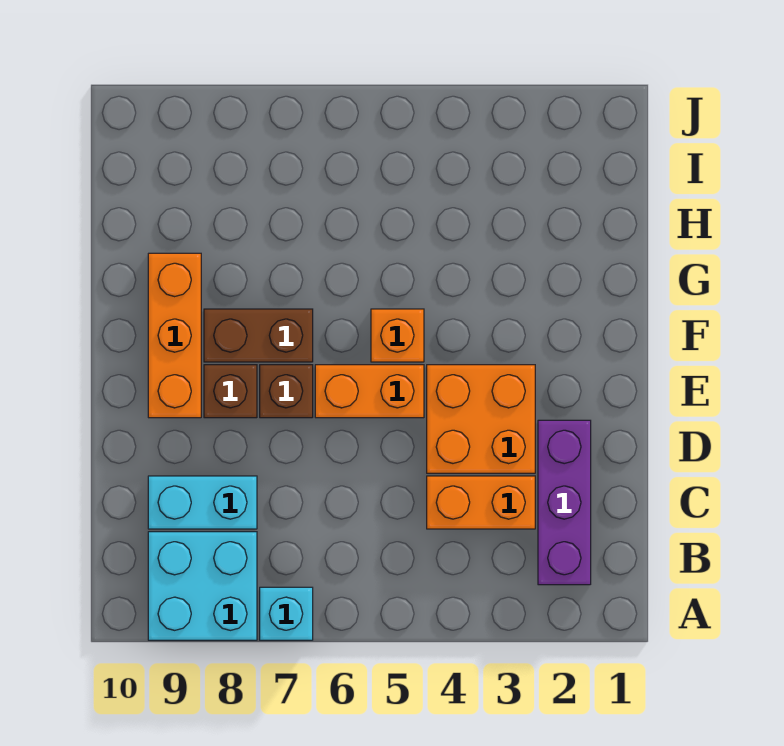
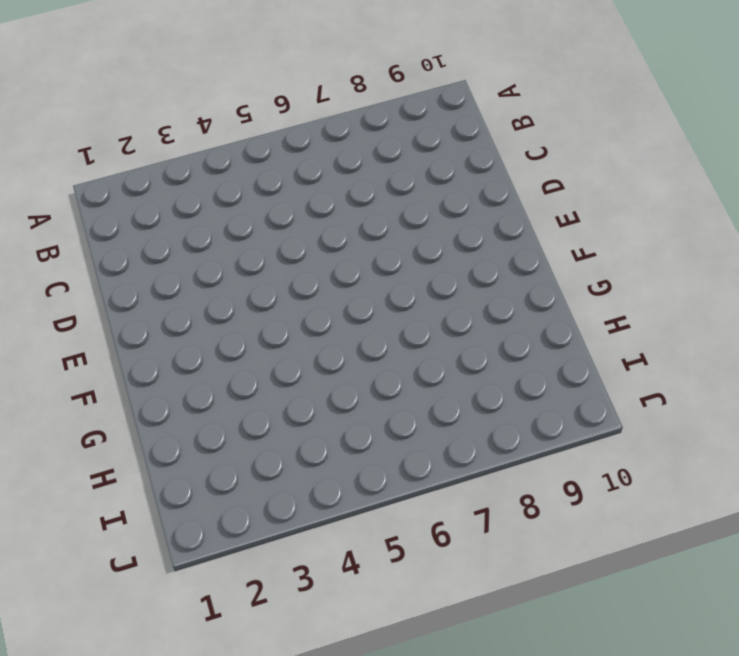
none -> cyan 1x1 brick [260,587,313,640]
none -> cyan 2x2 brick [148,532,257,640]
none -> purple 1x3 brick [538,420,591,585]

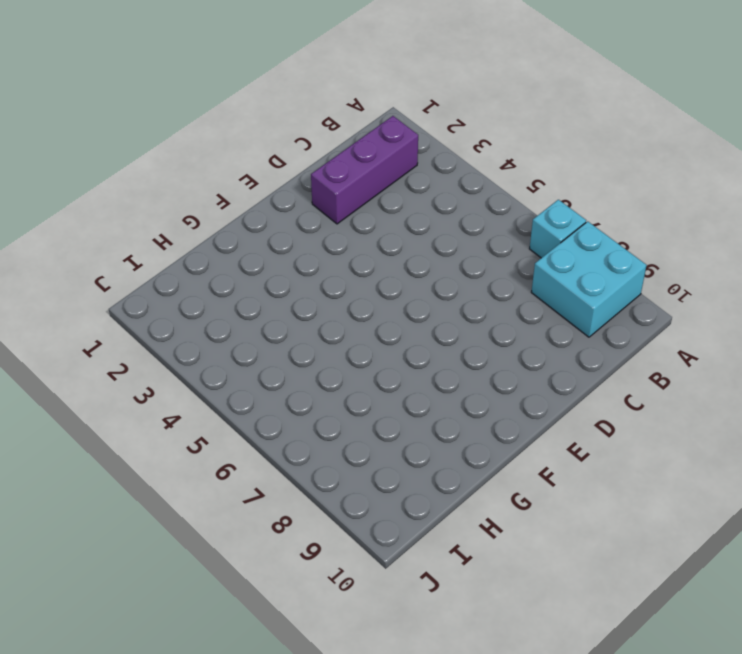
none -> orange 1x2 brick [427,476,535,529]
none -> cyan 1x2 brick [148,476,257,529]
none -> orange 2x2 brick [427,365,535,473]

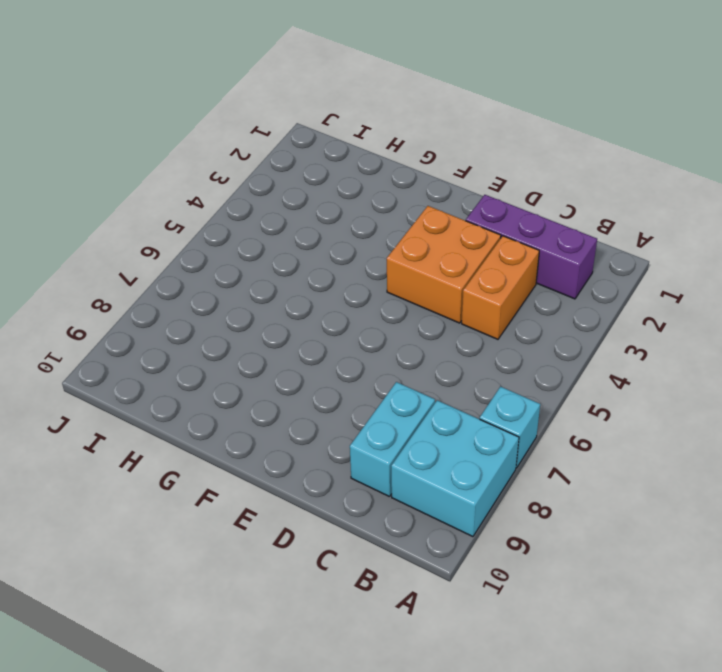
none -> orange 1x2 brick [315,365,424,418]
none -> brown 1x1 brick [260,365,313,418]
none -> brown 1x1 brick [204,365,257,418]

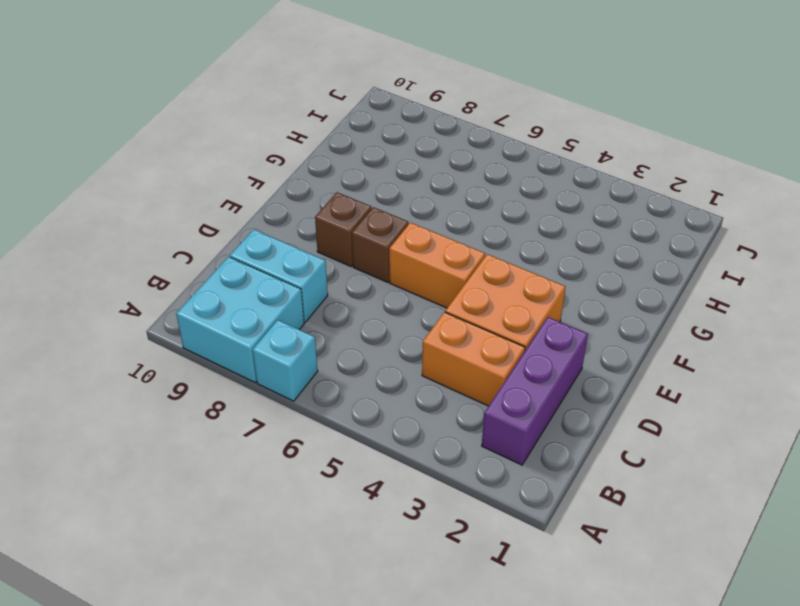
none -> orange 1x3 brick [148,253,201,418]
none -> orange 1x1 brick [371,309,424,362]
none -> brown 1x2 brick [204,309,313,362]

